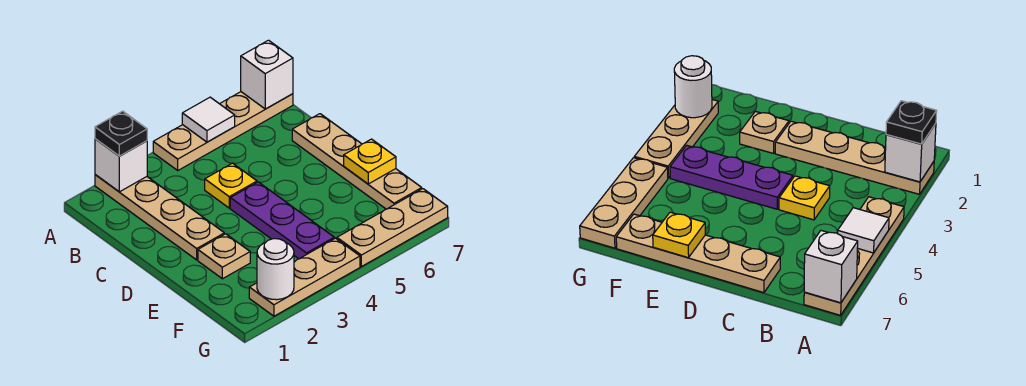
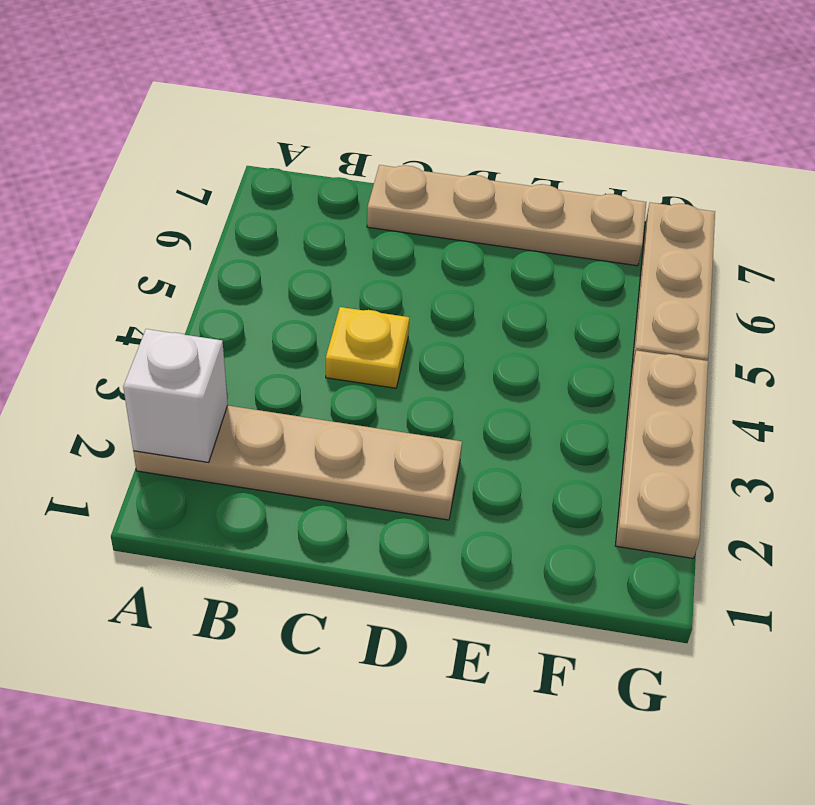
none -> tan 1x4 plate [153,92,293,170]
none -> purple 1x3 plate [230,182,335,259]
none -> tan 1x1 plate [198,234,250,279]

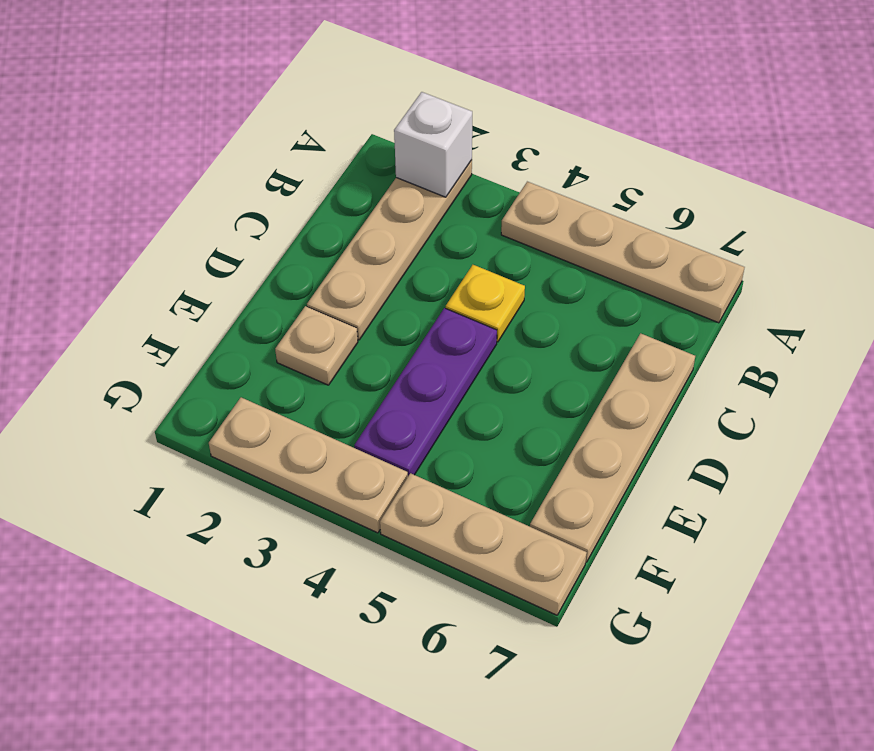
none -> white 1x1 tile [182,97,235,142]
none -> white 1x1 brick [241,40,293,109]
none -> yellow 1x1 plate [344,139,396,184]

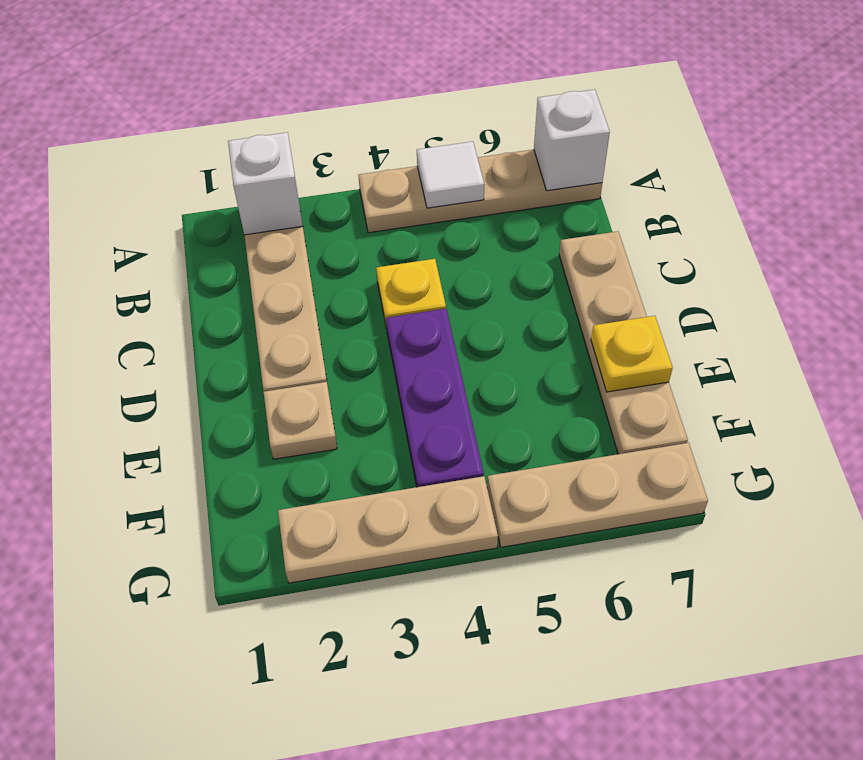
none -> white 1x1 round brick [257,239,294,300]
none -> black 1x1 plate [95,111,147,156]

